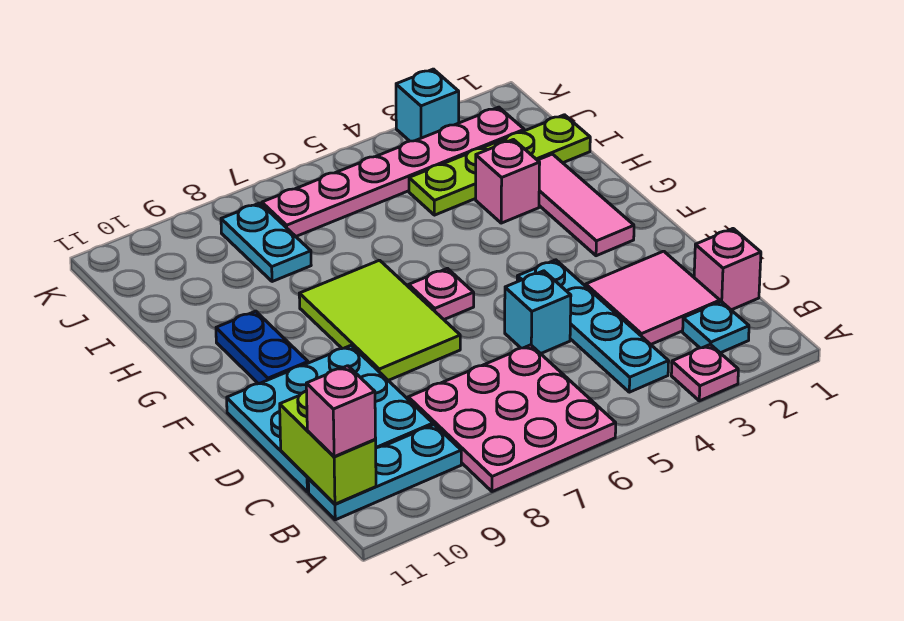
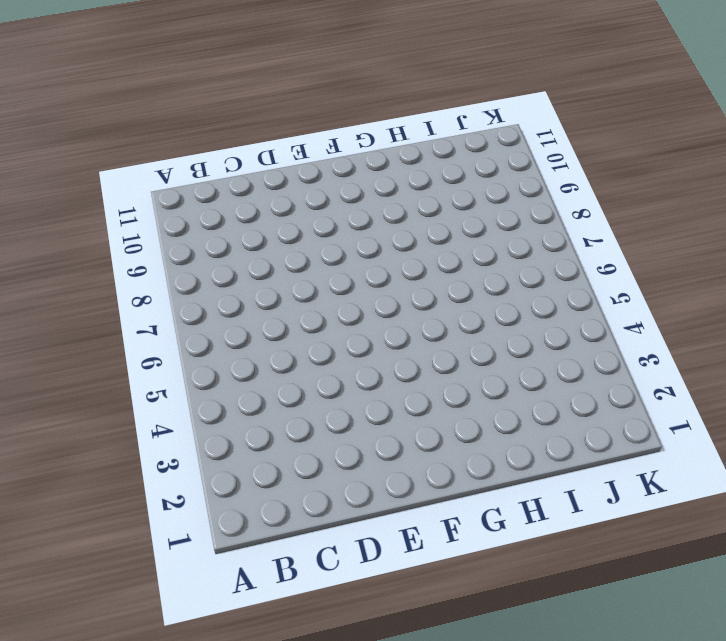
none -> pink 1x1 plate [671,344,738,401]
none -> pink 3x3 plate [408,345,616,492]
none -> cyan 1x1 plate [683,302,749,353]

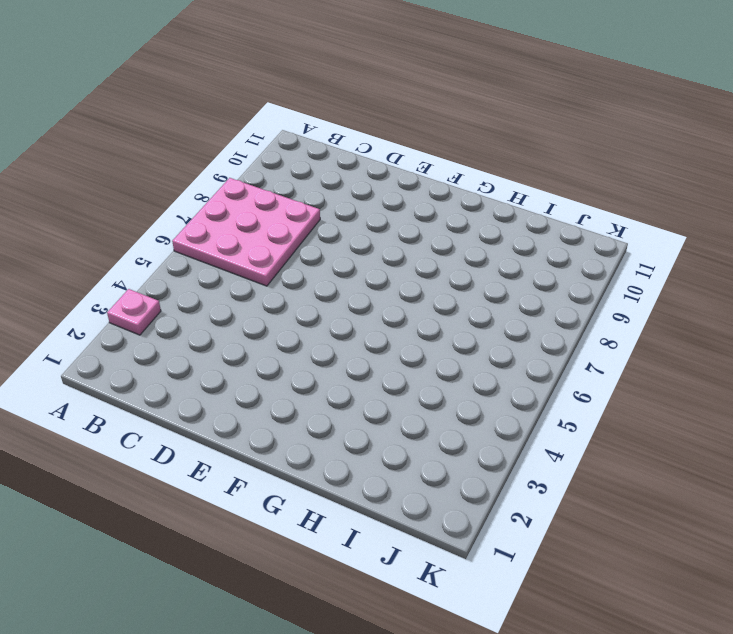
none -> cyan 1x1 plate [683,302,749,353]
none -> cyan 1x4 plate [517,260,669,392]
none -> cyan 1x3 plate [308,425,461,520]

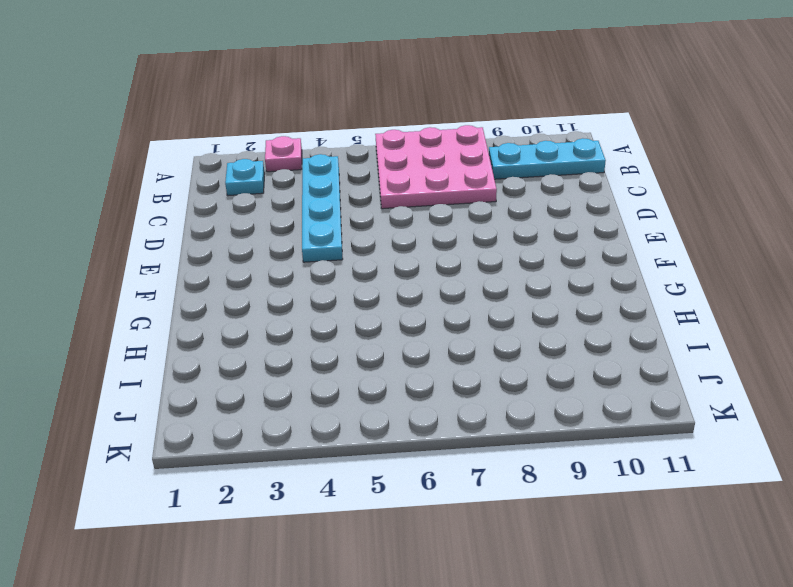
none -> pink 1x1 brick [694,229,761,310]
none -> pink 2x2 tile [586,251,720,344]
none -> cyan 3x3 plate [227,346,433,492]

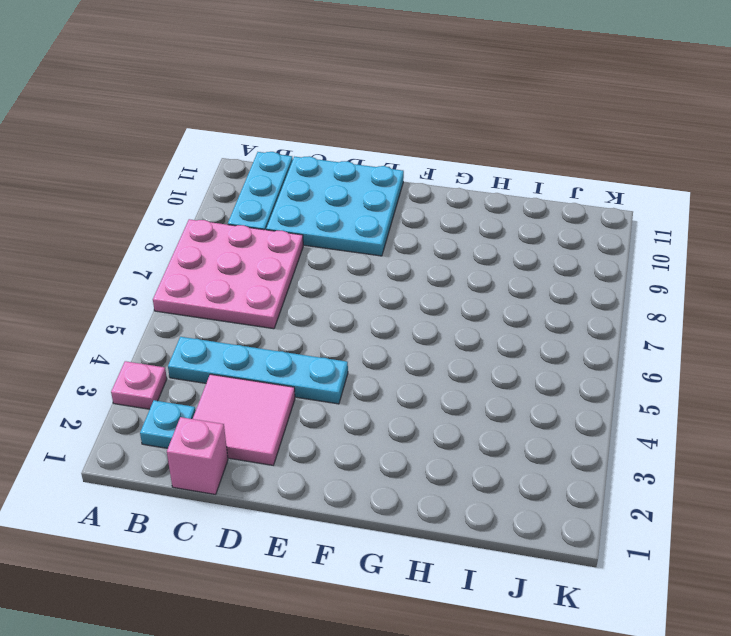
none -> cyan 1x1 brick [505,271,571,354]
none -> lime 2x3 tile [299,260,460,380]
none -> pink 1x3 tile [538,154,634,256]

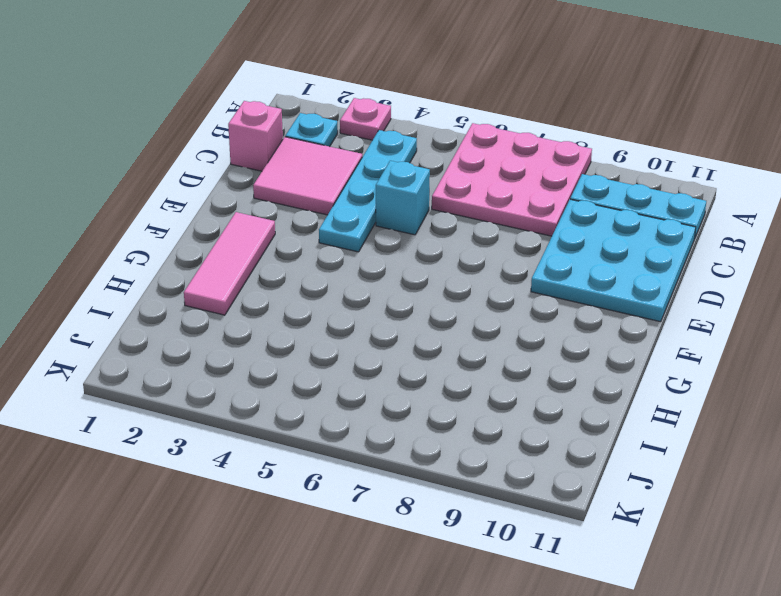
none -> lime 2x3 tile [299,260,460,380]
none -> pink 1x1 plate [409,268,474,319]
none -> blue 1x2 plate [216,311,308,384]

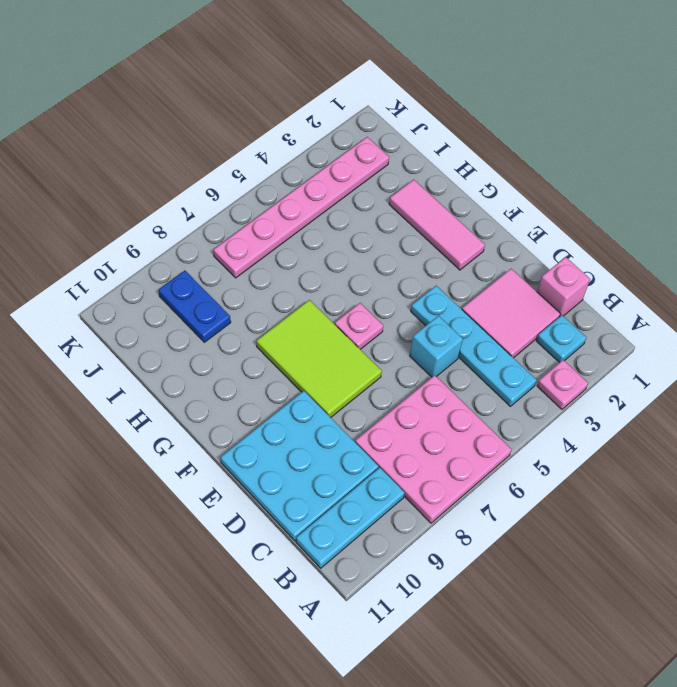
blue 1x2 plate [159,271,231,342] -> blue 1x2 plate moved to [216,311,308,384]
none -> pink 1x1 brick [476,140,540,223]
none -> lime 1x4 plate [409,115,590,215]
none -> cyan 1x2 plate [221,203,311,282]

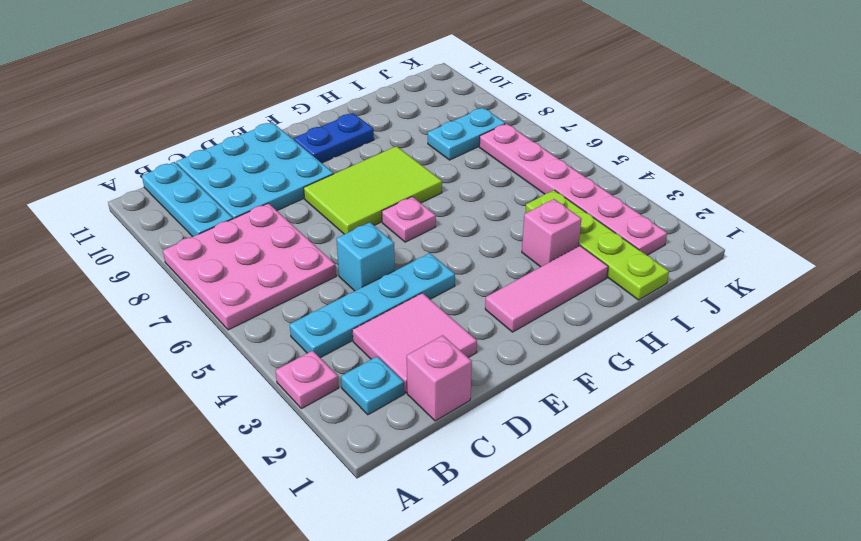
none -> cyan 1x1 brick [396,69,459,141]
none -> lime 1x2 brick [280,391,376,504]
none -> pink 1x1 brick [306,366,376,457]

